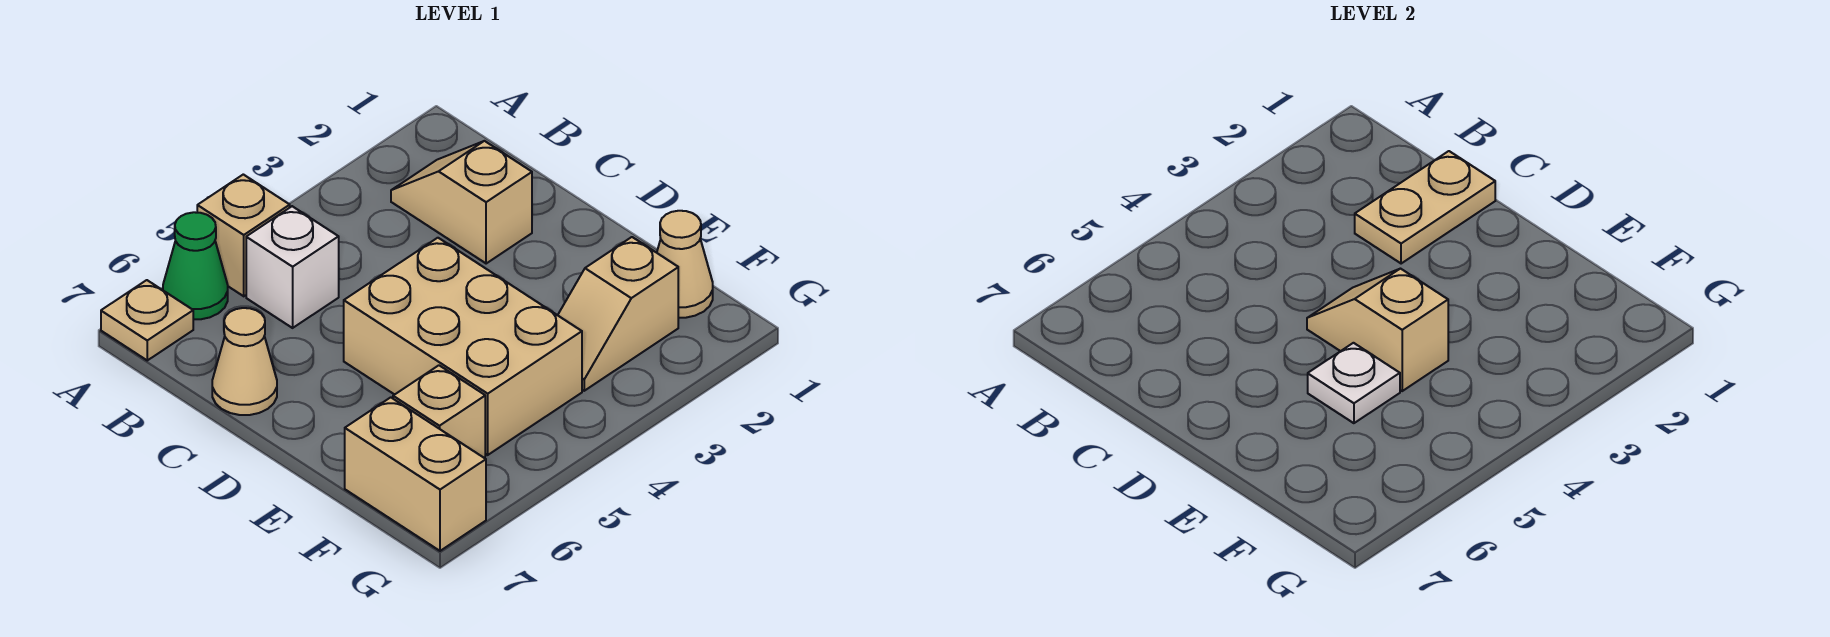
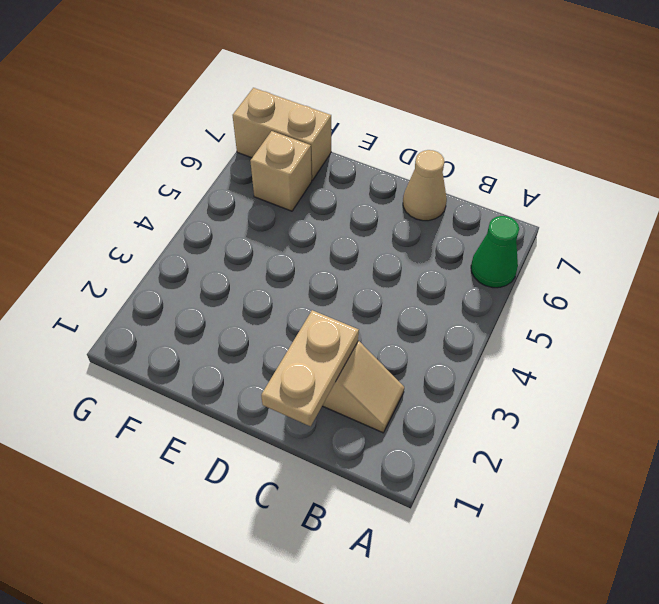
none -> tan 1x1 brick [197,174,290,296]
none -> tan 1x1 plate [101,280,193,360]
none -> white 1x1 brick [246,206,339,328]

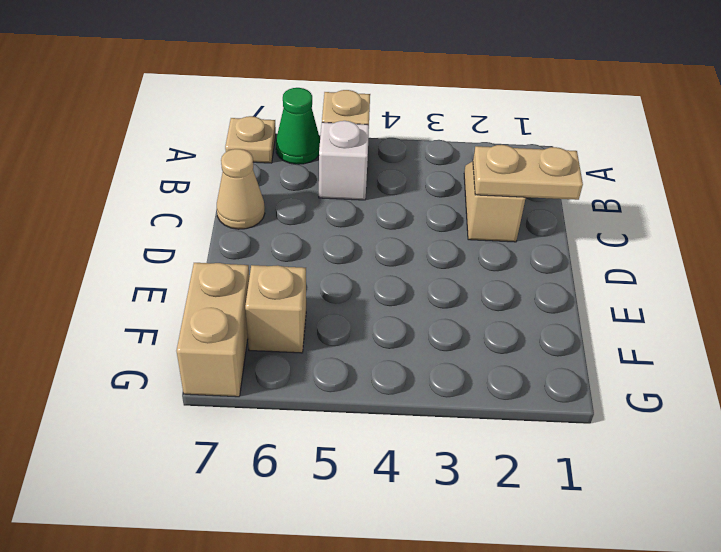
none -> tan 2x3 brick [344,238,582,455]
none -> tan 1x1 cone [657,211,713,318]
none -> tan 1x2 slope [558,237,678,391]

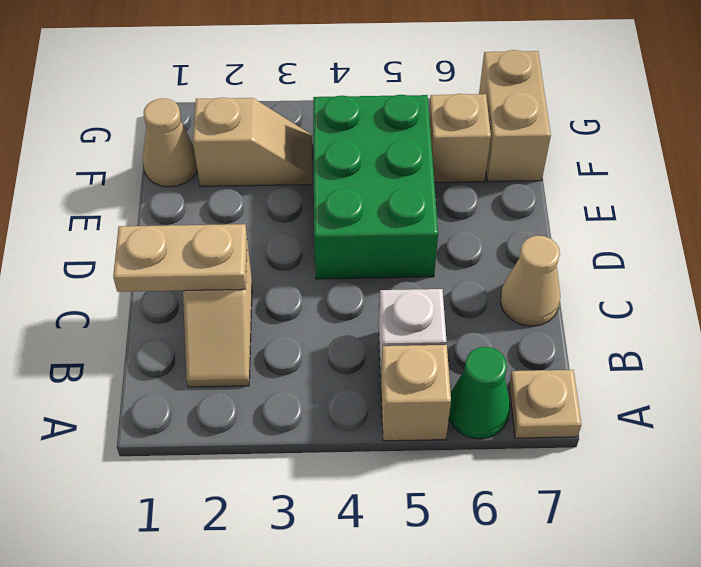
green 2x3 brick [313,95,438,279] -> tan 2x3 brick [344,238,582,455]
none -> tan 1x2 slope [1307,269,1448,391]
none -> white 1x1 plate [1308,343,1400,423]

